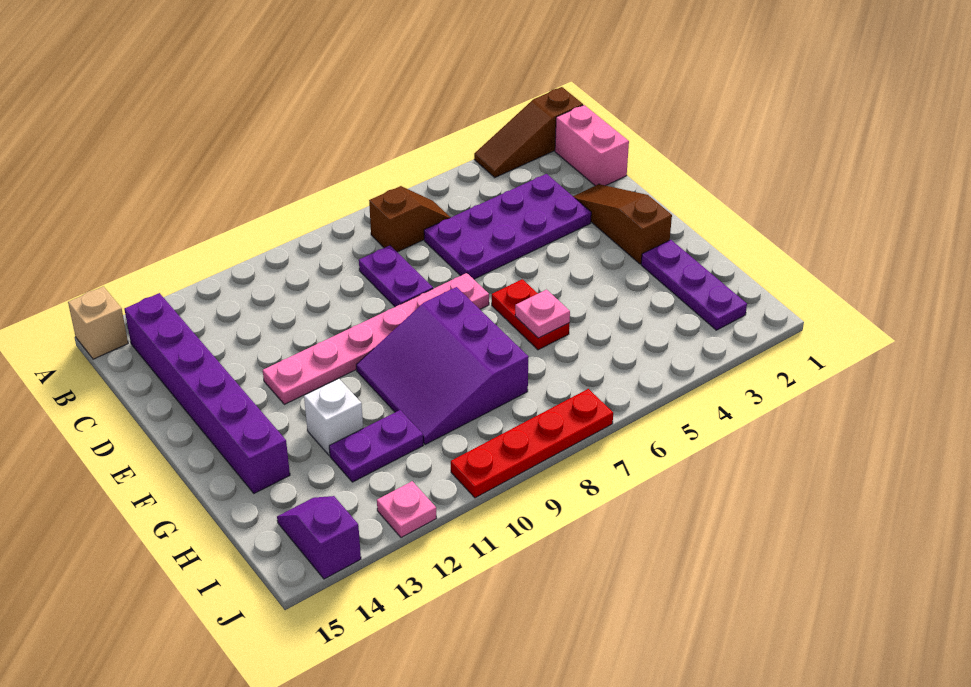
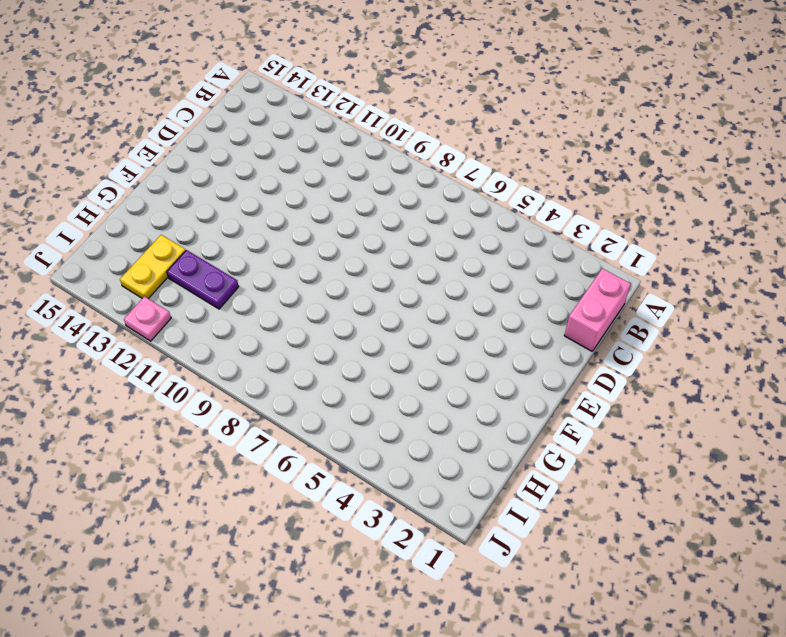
yellow 1x2 plate [120,235,186,299] -> none
none -> brown 1x3 slope [474,87,583,177]
none -> tan 1x1 brick [68,286,128,359]
none -> brown 1x2 slope [369,186,451,252]

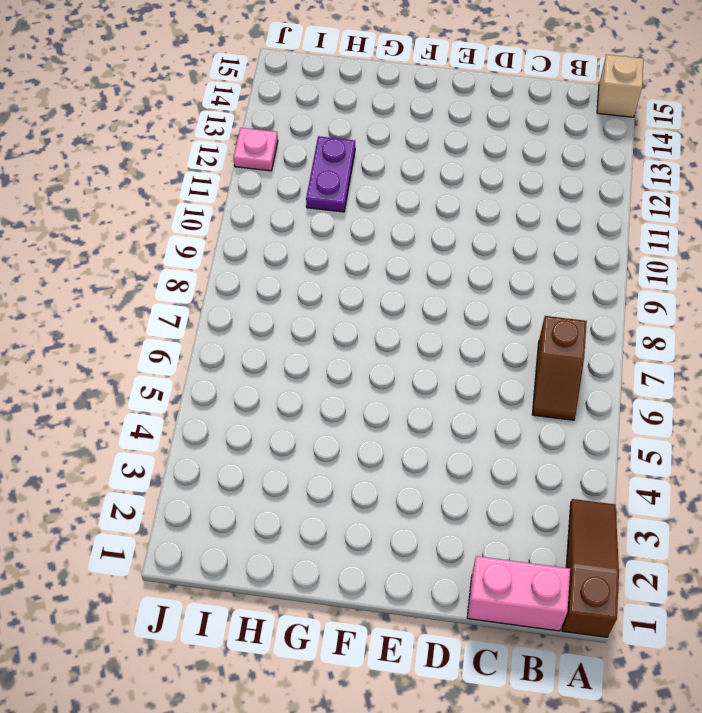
none -> purple 1x6 brick [124,293,290,493]
none -> purple 2x4 plate [424,174,591,279]
none -> purple 1x2 plate [359,246,433,307]

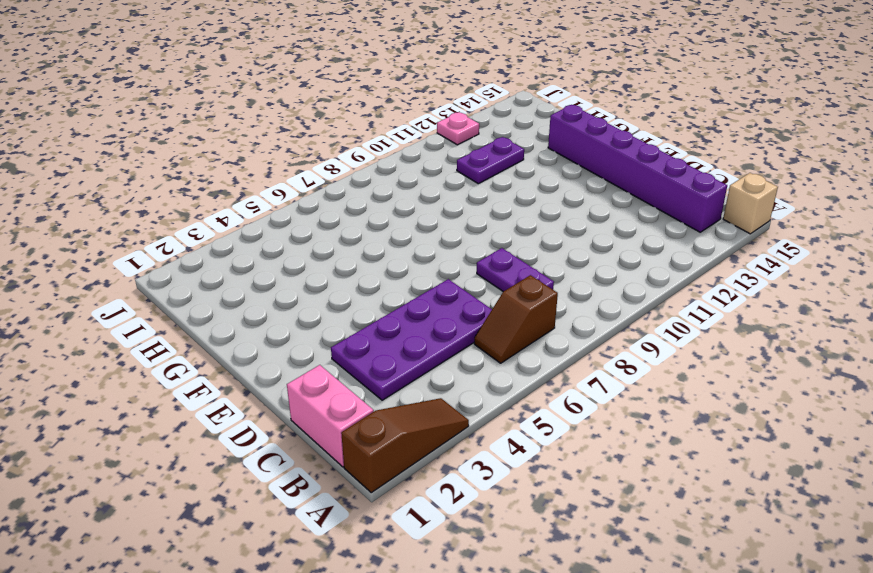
none -> brown 1x3 slope [573,184,672,264]
none -> pink 1x6 plate [263,273,489,404]
none -> red 1x2 plate [492,279,569,350]

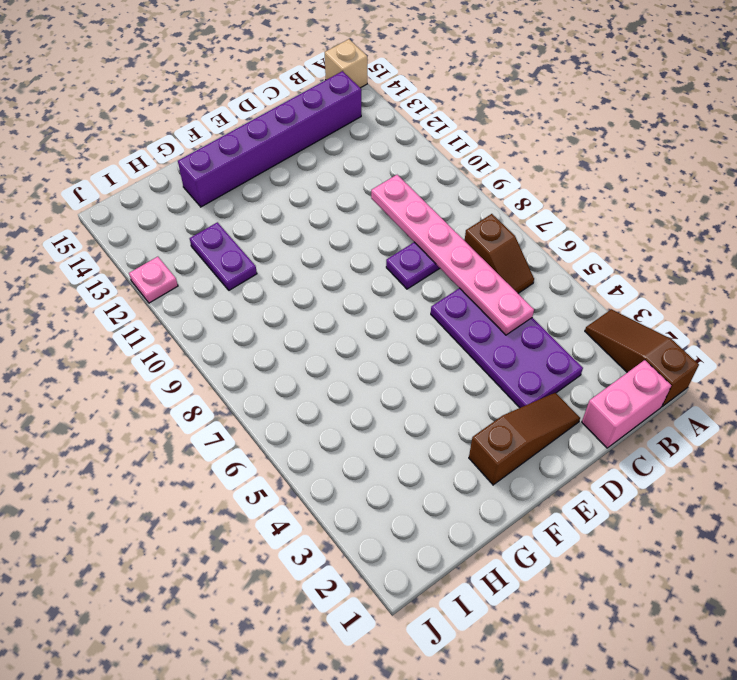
pink 1x6 plate [371,175,534,335] -> pink 1x6 plate moved to [263,273,489,404]
none -> red 1x2 plate [492,279,569,350]
none -> purple 3x3 slope [356,287,528,444]
none -> purple 1x3 plate [641,240,747,330]

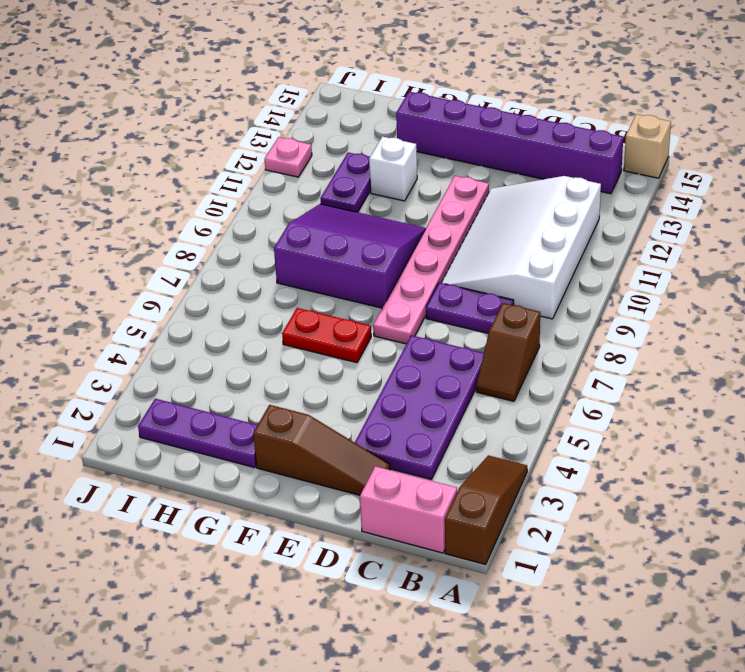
white 3x4 slope [442,176,601,319] -> none
none -> purple 1x2 slope [277,496,361,579]
none -> red 1x4 plate [451,389,613,498]
none -> pink 1x1 plate [515,290,570,338]

